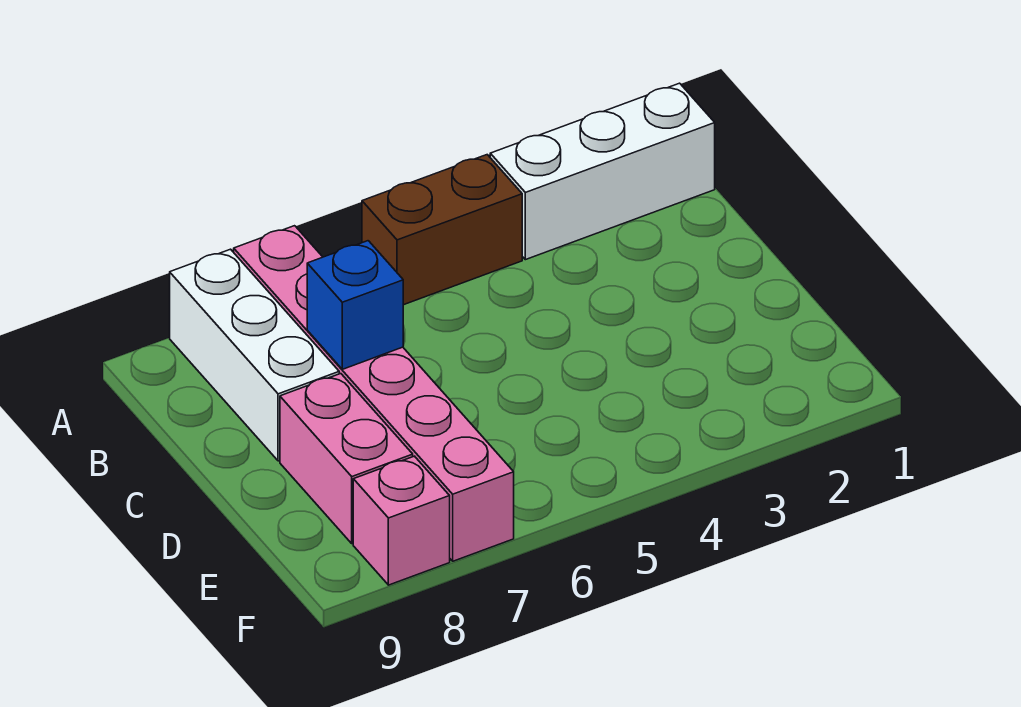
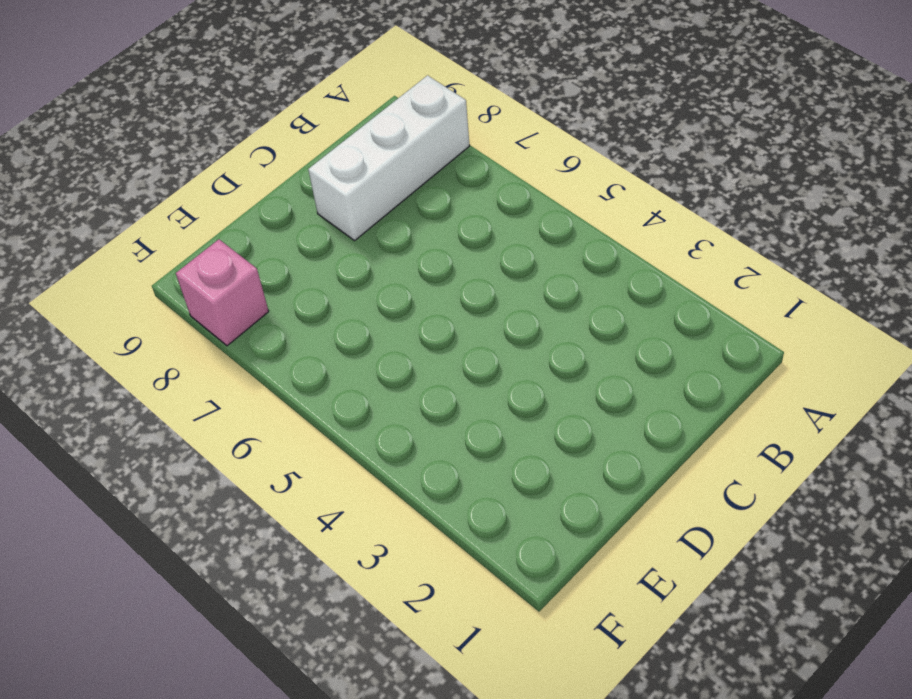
none -> white 1x3 brick [490,83,715,260]
none -> brown 1x2 brick [362,155,522,305]

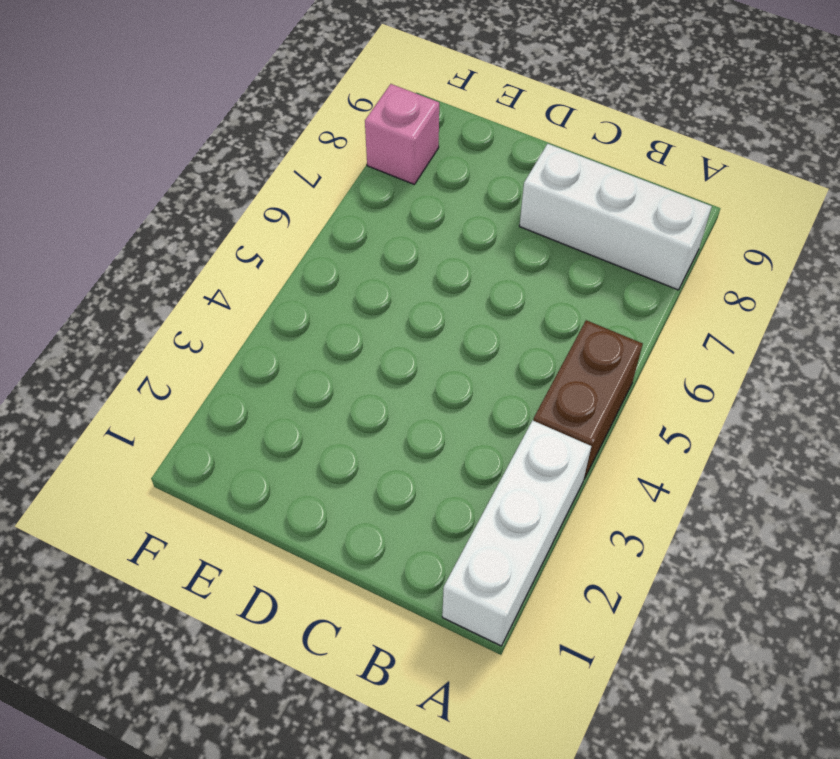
none -> pink 1x6 brick [234,226,514,561]
none -> pink 1x2 brick [280,374,413,544]

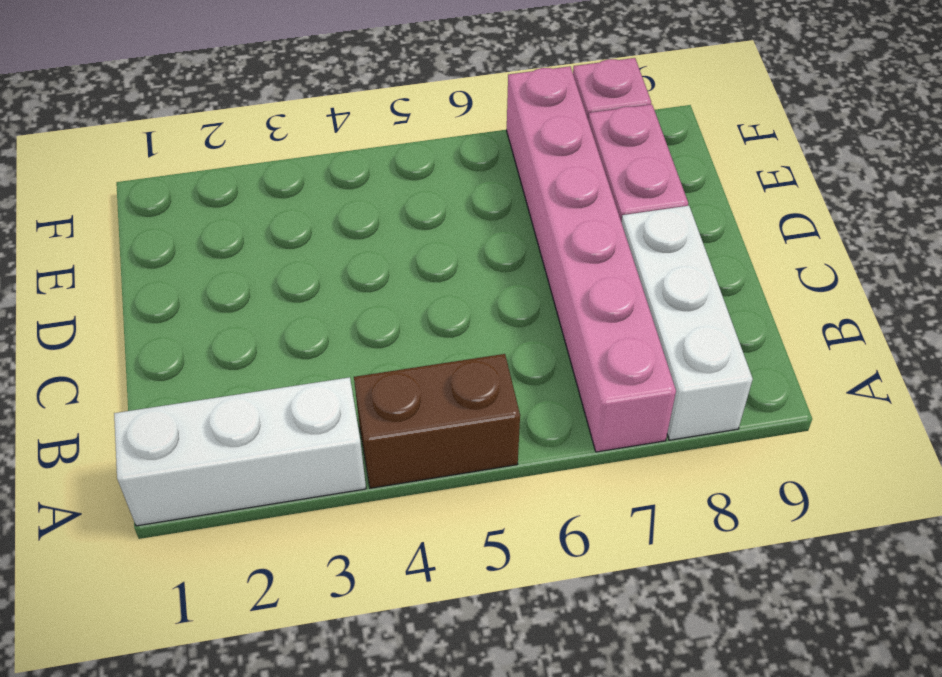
none -> blue 1x1 brick [307,241,403,369]

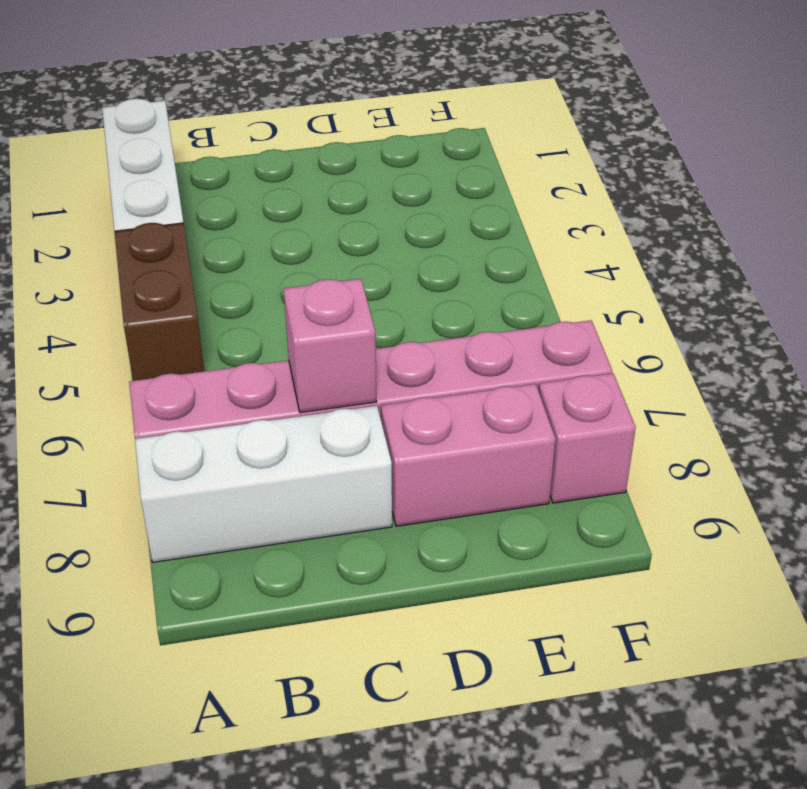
pink 1x1 brick [284,279,377,413] -> blue 1x1 brick [307,241,403,369]

